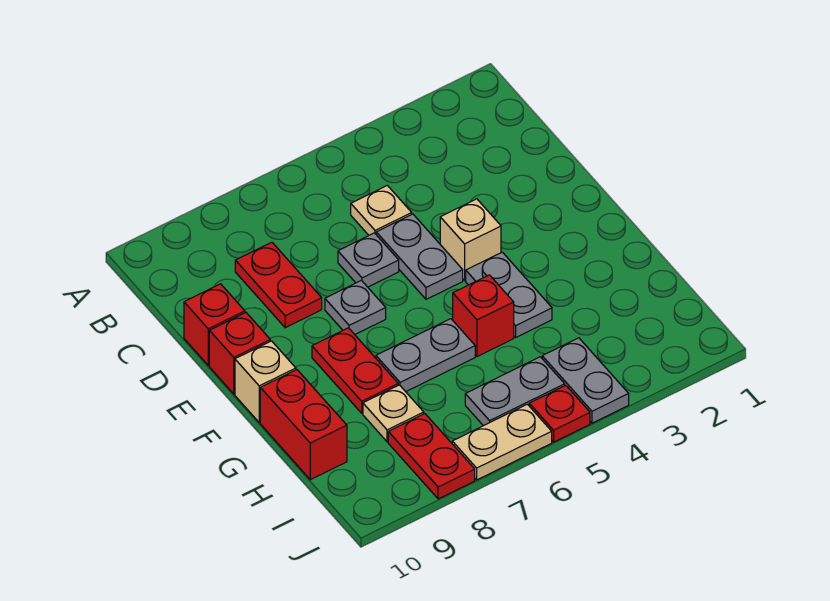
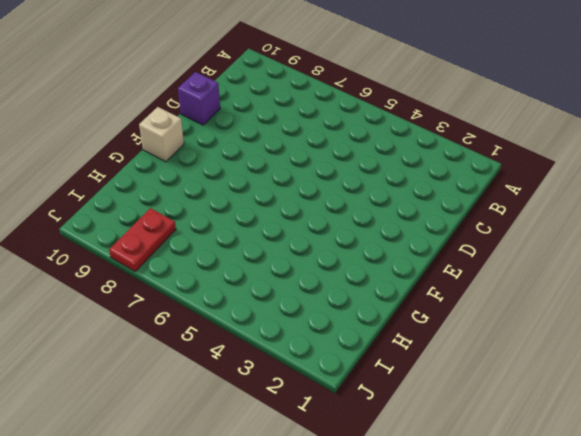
purple 1x1 brick [178,72,220,125] -> red 1x1 brick [184,284,245,365]
none -> tan 1x1 plate [351,185,412,235]
none -> red 1x2 plate [235,242,322,328]
none -> grey 1x2 plate [376,214,463,299]

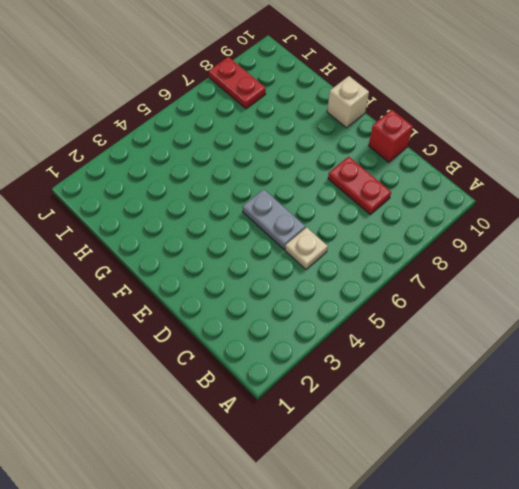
none -> grey 1x1 plate [338,233,399,287]
none -> tan 1x1 brick [440,199,501,280]
none -> grey 1x1 plate [325,280,386,334]

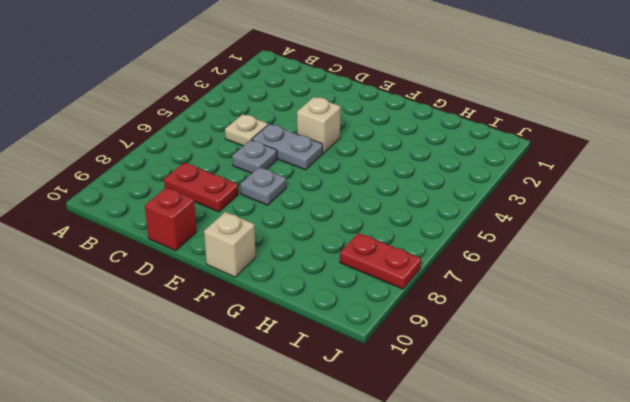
none -> red 1x1 brick [209,313,270,394]
none -> grey 1x2 plate [466,252,552,337]
none -> red 1x2 plate [312,328,398,413]

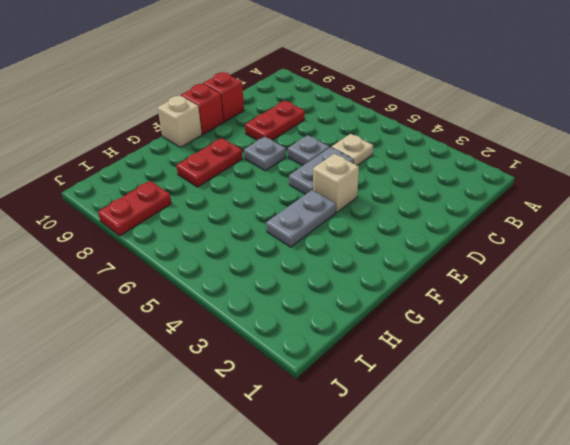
none -> red 1x1 brick [453,275,514,357]
none -> grey 1x2 plate [376,319,475,392]
none -> red 1x2 brick [260,370,347,480]

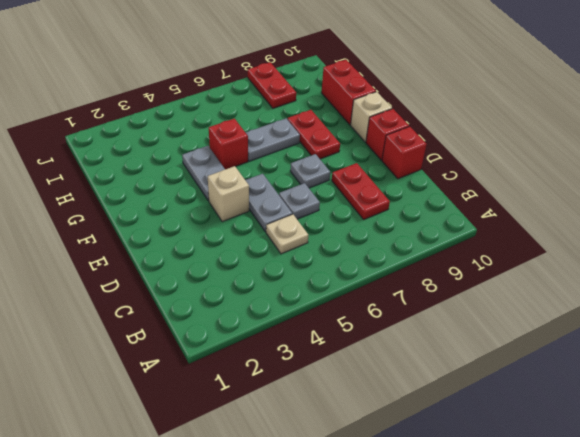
none -> tan 1x1 plate [363,385,424,442]
none -> grey 1x2 plate [542,338,629,423]
none -> grey 1x2 plate [465,357,565,426]

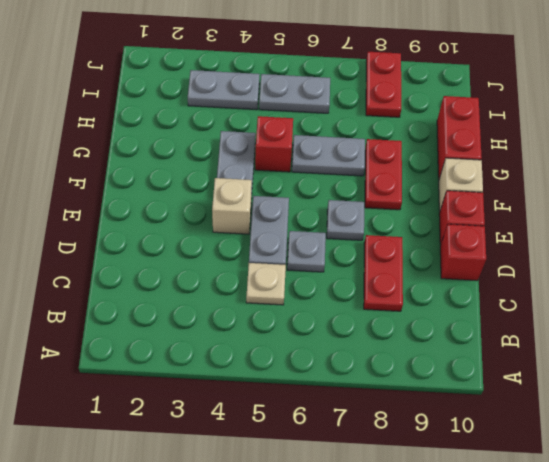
grey 1x2 plate [188,70,260,110] -> grey 1x2 plate turned to [542,338,629,423]
none -> tan 1x1 plate [363,385,424,442]
none -> red 1x1 plate [529,385,590,442]
none -> tan 1x2 plate [452,404,552,480]

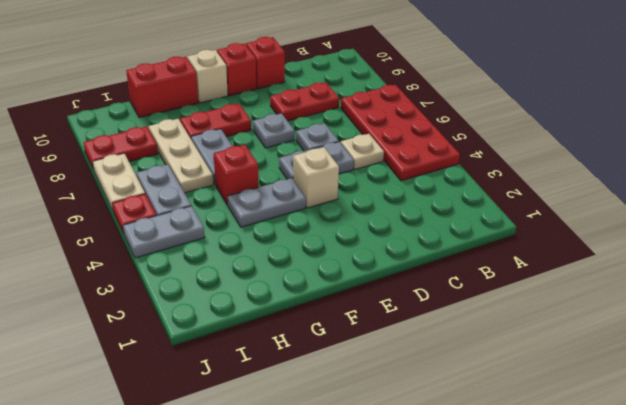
red 2x4 plate [341,85,460,181] -> none
tan 1x3 plate [149,119,213,193] -> tan 1x1 plate [363,385,424,442]

